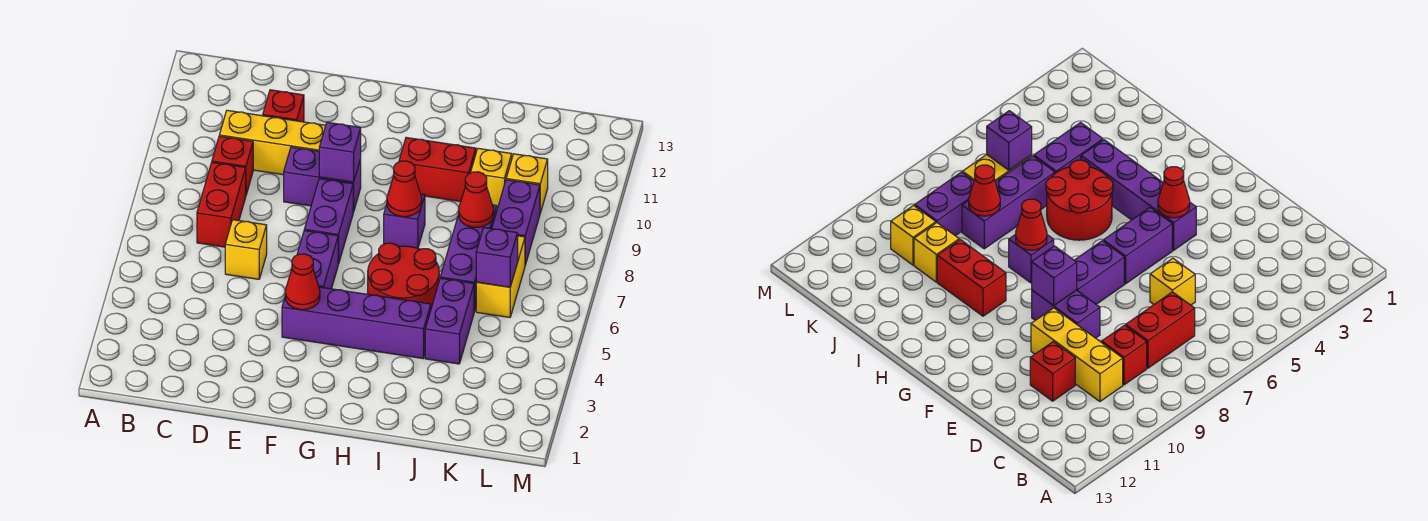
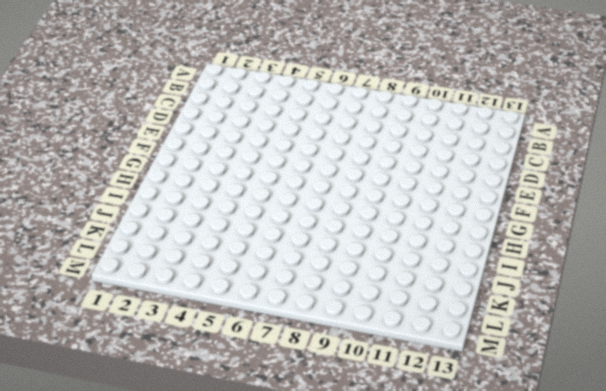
none -> red 1x2 brick [197,162,246,247]
none -> red 1x1 brick [212,136,253,195]
none -> yellow 1x3 brick [219,110,326,175]

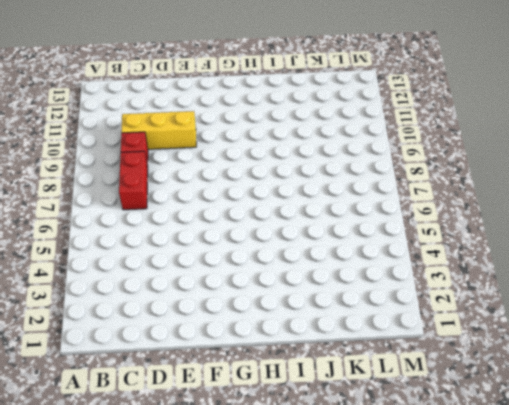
none -> yellow 1x1 brick [225,220,267,279]
none -> red 1x1 brick [263,90,304,122]
none -> purple 1x2 brick [284,147,361,212]

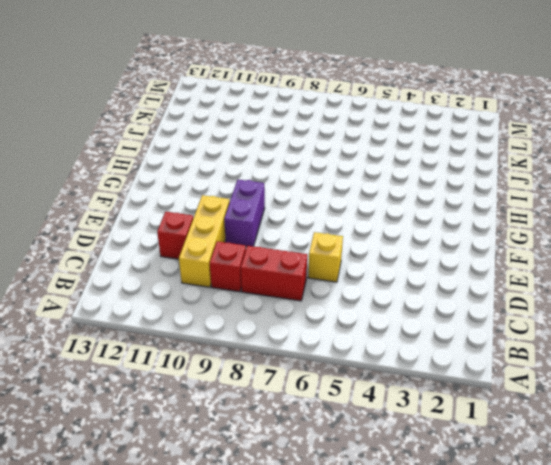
none -> purple 1x4 brick [282,287,431,358]
none -> purple 1x2 brick [297,231,338,289]
none -> purple 1x2 brick [304,179,353,264]

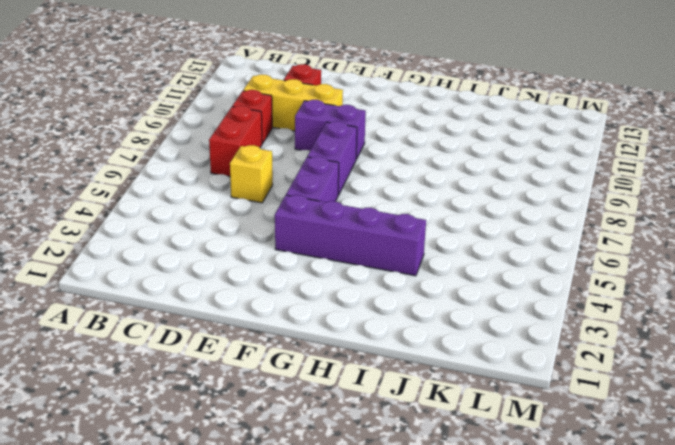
none -> red 2x2 round brick [368,243,439,308]
none -> purple 1x1 brick [384,194,425,248]
none -> red 1x2 brick [399,138,476,202]

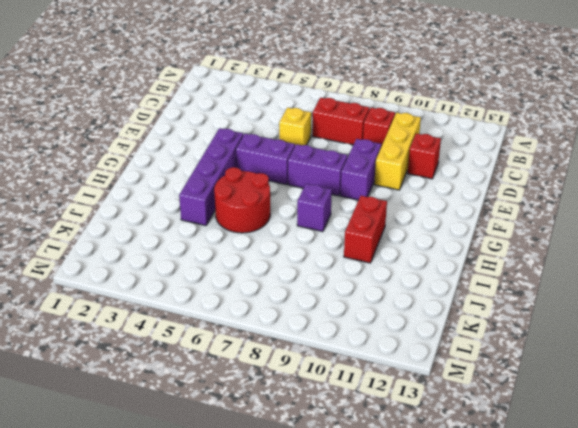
none -> purple 1x2 brick [425,278,474,364]
none -> purple 1x3 brick [440,205,497,312]
none -> yellow 1x1 brick [471,148,512,207]

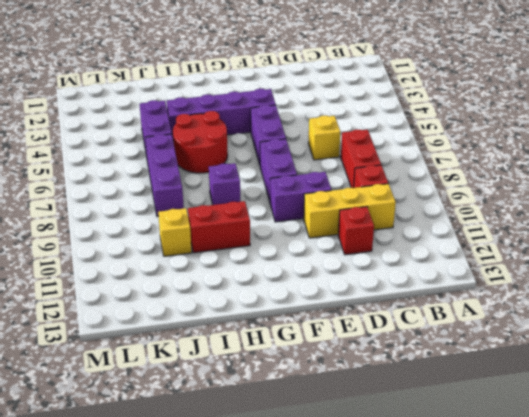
none -> yellow 1x2 brick [476,236,525,317]
none -> purple 1x2 brick [492,180,540,265]
none -> yellow 1x1 brick [506,154,548,213]

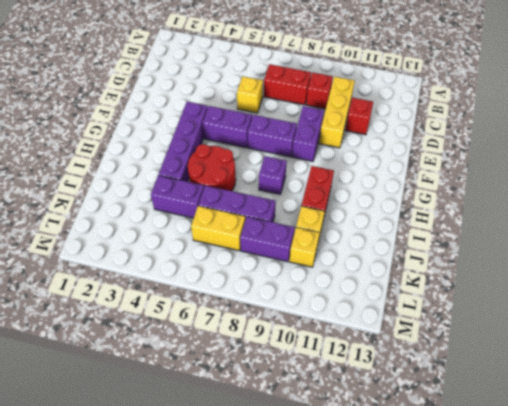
none -> red 1x1 cone [285,254,320,310]
none -> purple 1x1 brick [319,122,361,182]
none -> red 1x1 cone [387,161,422,217]

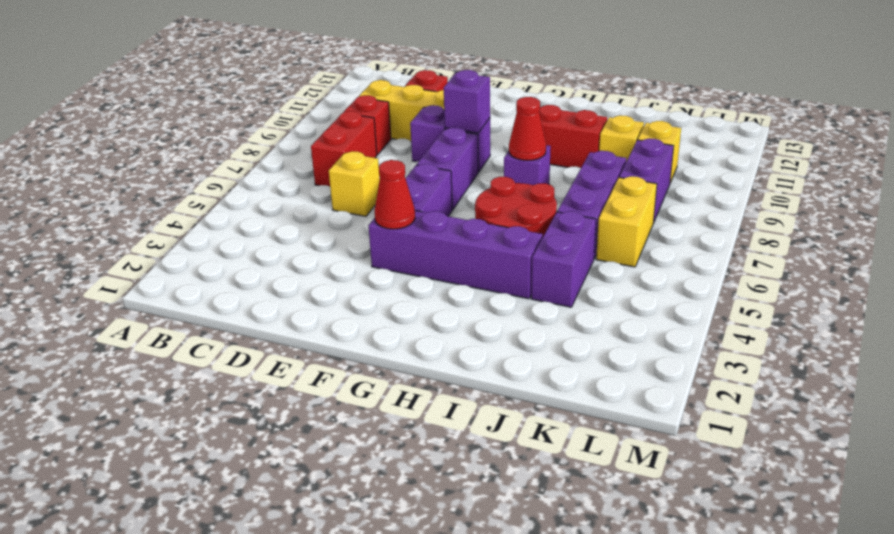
none -> red 1x1 cone [458,172,493,227]
none -> purple 1x1 brick [476,228,518,287]

